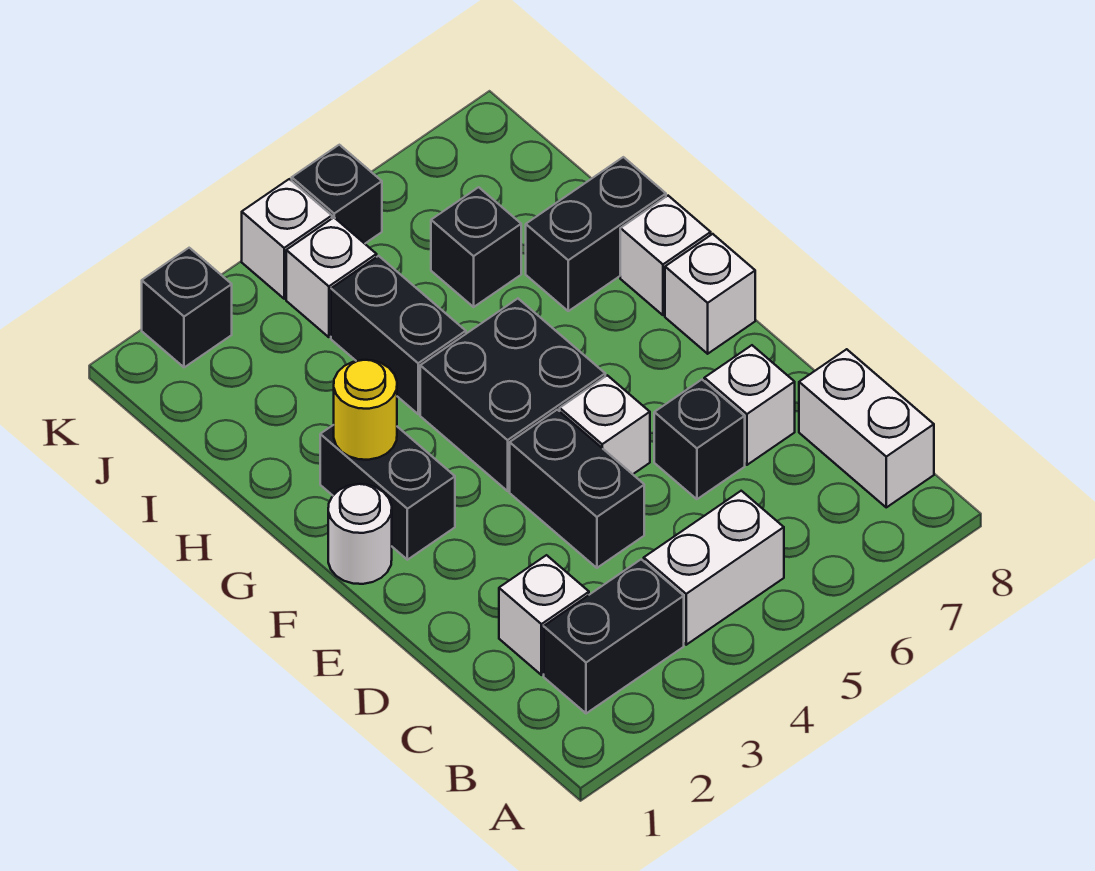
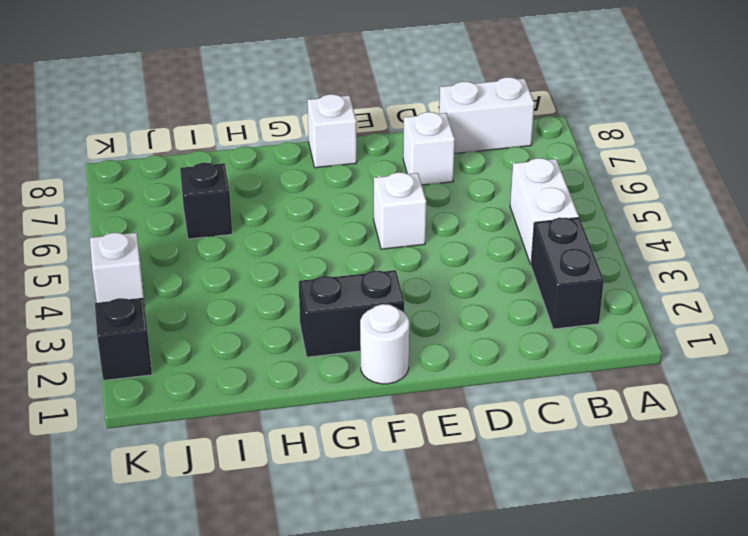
none -> white 1x1 brick [499,555,589,675]
none -> black 1x2 brick [510,410,644,568]
none -> black 1x1 brick [654,380,745,499]

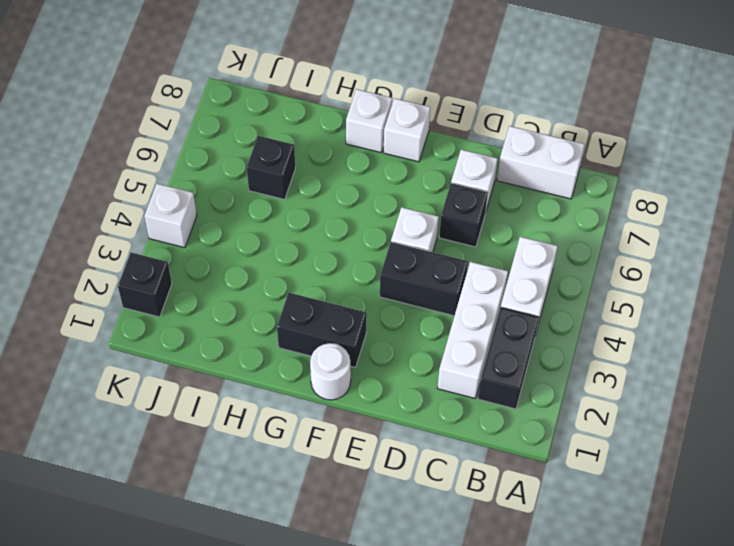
white 1x3 brick [437,262,508,398] -> white 1x1 brick [499,555,589,675]
none -> black 2x2 brick [420,299,605,491]
none -> black 1x2 brick [331,256,466,414]
none -> black 1x2 brick [526,157,666,311]

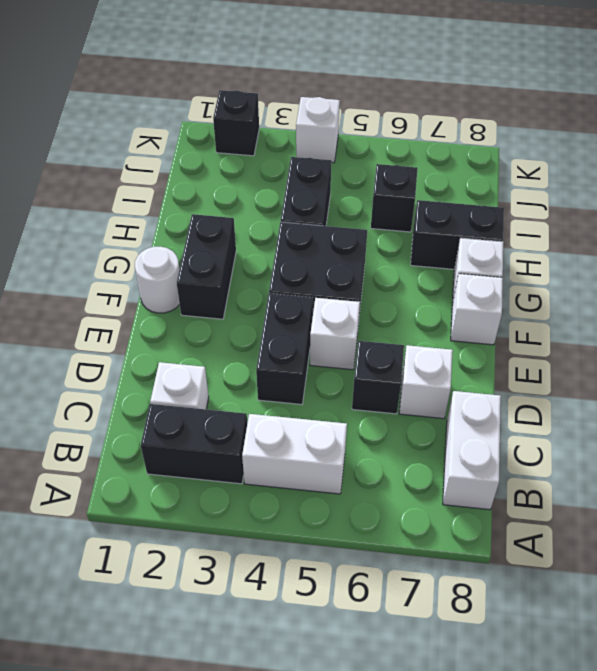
none -> white 1x1 brick [286,218,377,337]
none -> black 1x1 brick [292,145,382,244]
none -> yellow 1x1 round brick [334,360,397,460]

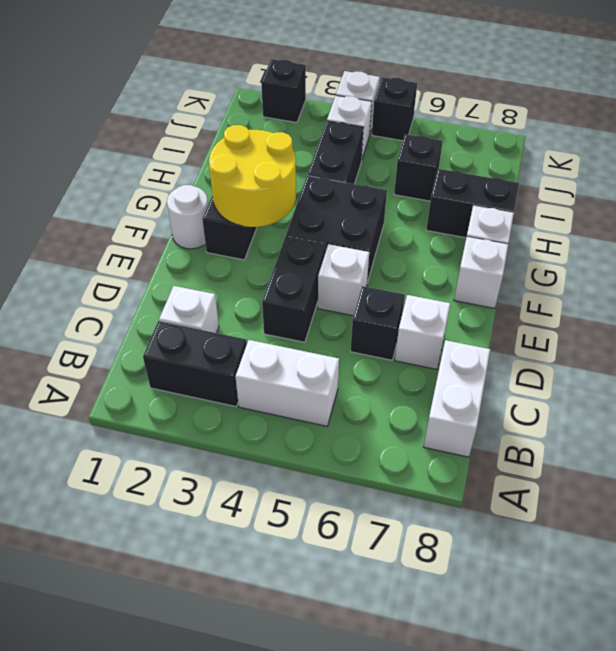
yellow 2x2 round brick [209,125,296,227] -> yellow 1x1 round brick [334,360,397,460]

